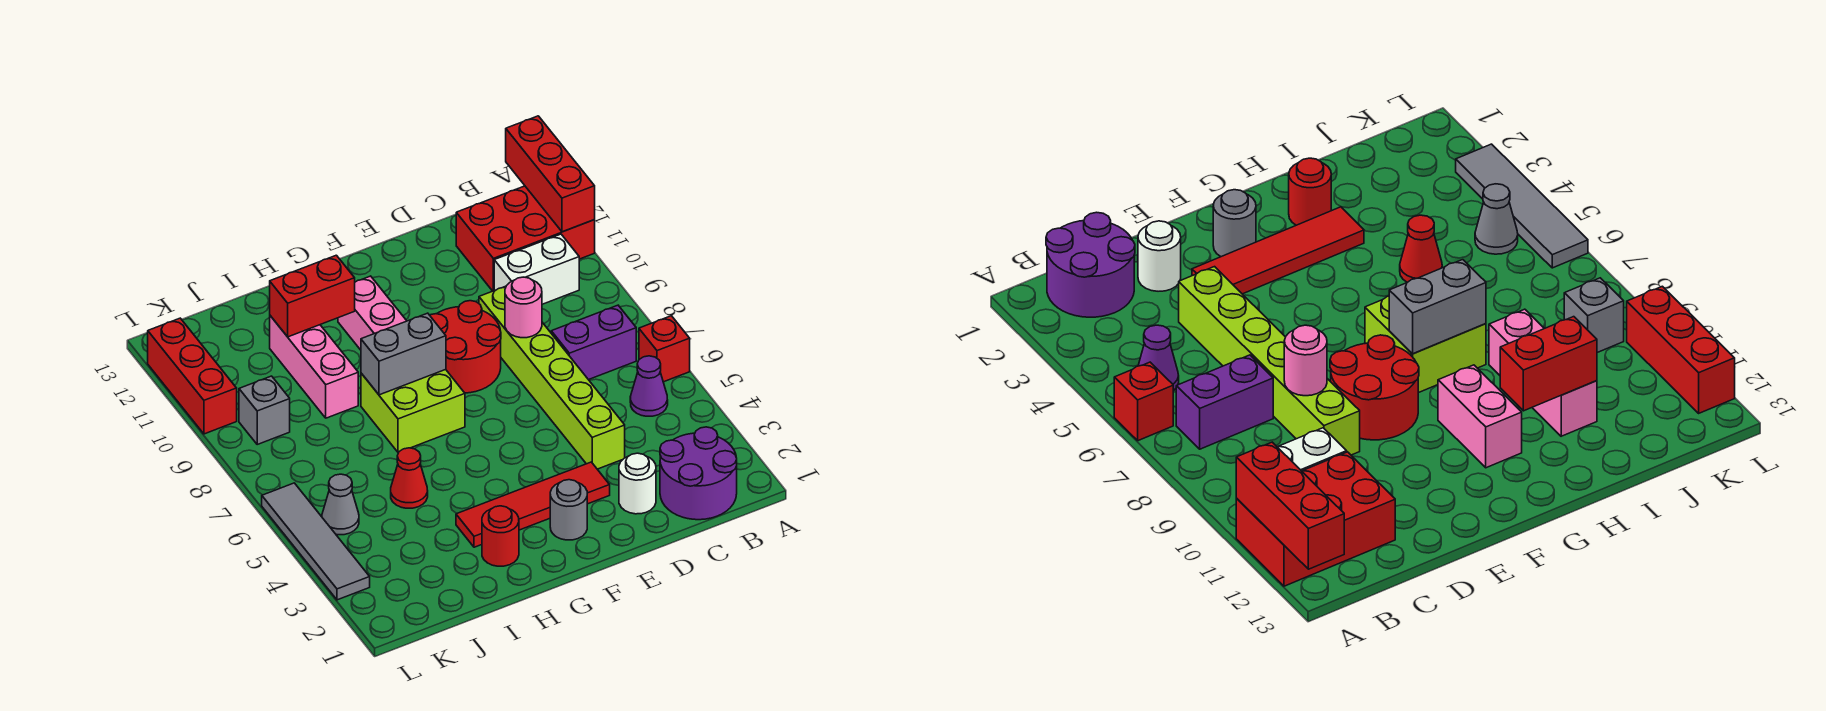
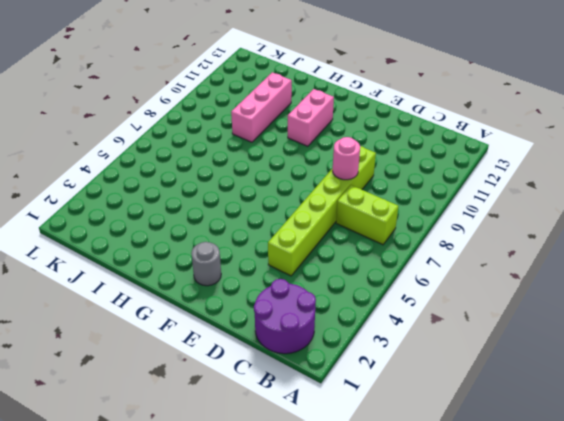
lime 1x2 brick [336,185,398,245] -> purple 1x2 brick [551,305,636,380]
none -> red 1x1 brick [639,316,690,382]
none -> red 2x3 brick [456,186,595,291]
none -> purple 1x1 cone [630,356,668,416]

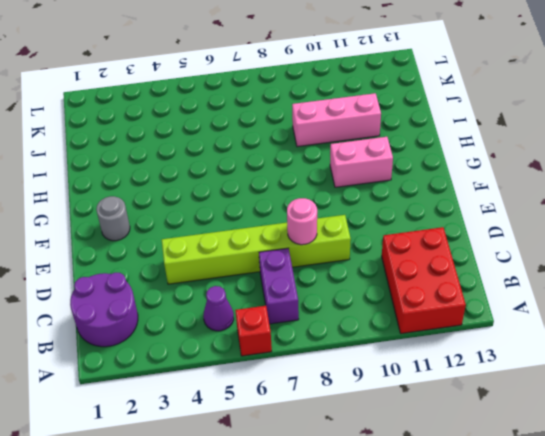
none -> white 1x2 brick [494,234,579,304]
none -> white 1x1 round brick [619,453,656,514]
none -> red 1x4 tile [456,462,610,547]

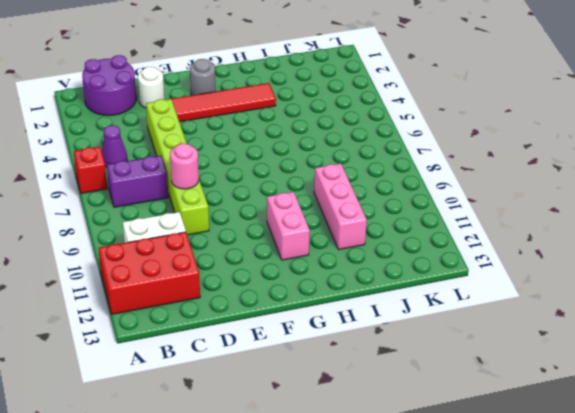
none -> red 2x2 round brick [430,301,501,393]
none -> lime 2x2 brick [361,370,465,453]
none -> red 1x1 round brick [482,506,519,566]

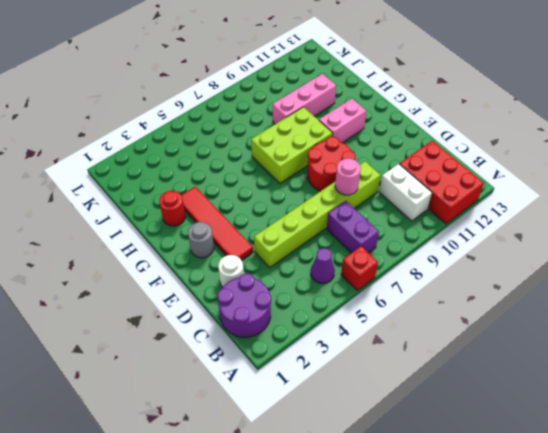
lime 2x3 brick [251,107,333,183] -> lime 2x2 brick [361,370,465,453]
none -> red 1x1 cone [391,448,428,508]
none -> grey 1x1 cone [322,474,359,535]
none -> grey 1x1 brick [239,376,290,444]

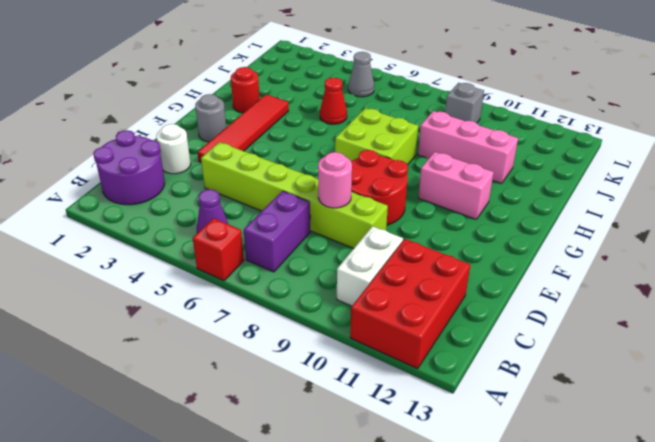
none -> grey 1x4 tile [262,483,370,600]
none -> red 1x3 brick [148,318,237,434]
none -> red 1x3 brick [506,116,595,232]

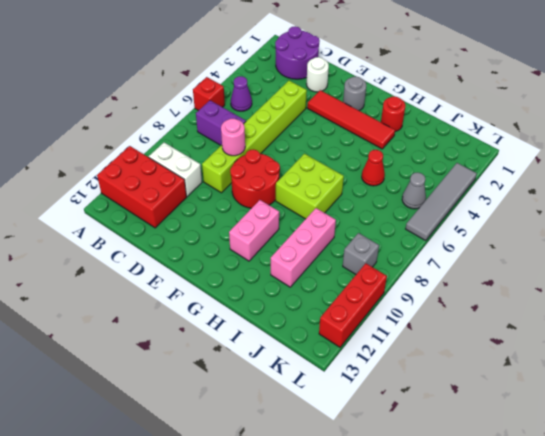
none -> red 1x3 brick [506,116,595,232]
none -> grey 1x2 brick [361,313,446,395]
none -> red 1x2 brick [270,255,355,337]

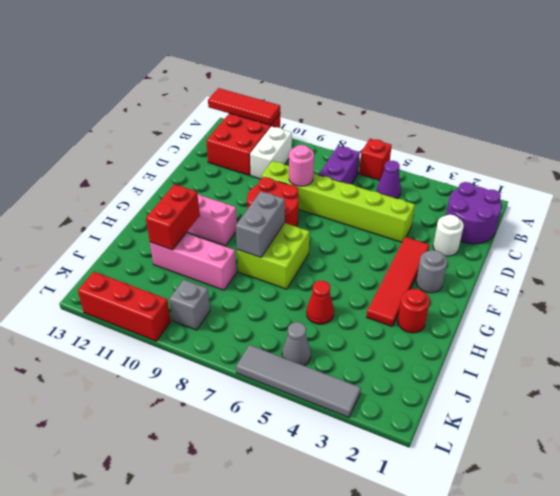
red 1x3 tile [208,88,280,125] -> red 1x3 brick [506,116,595,232]

